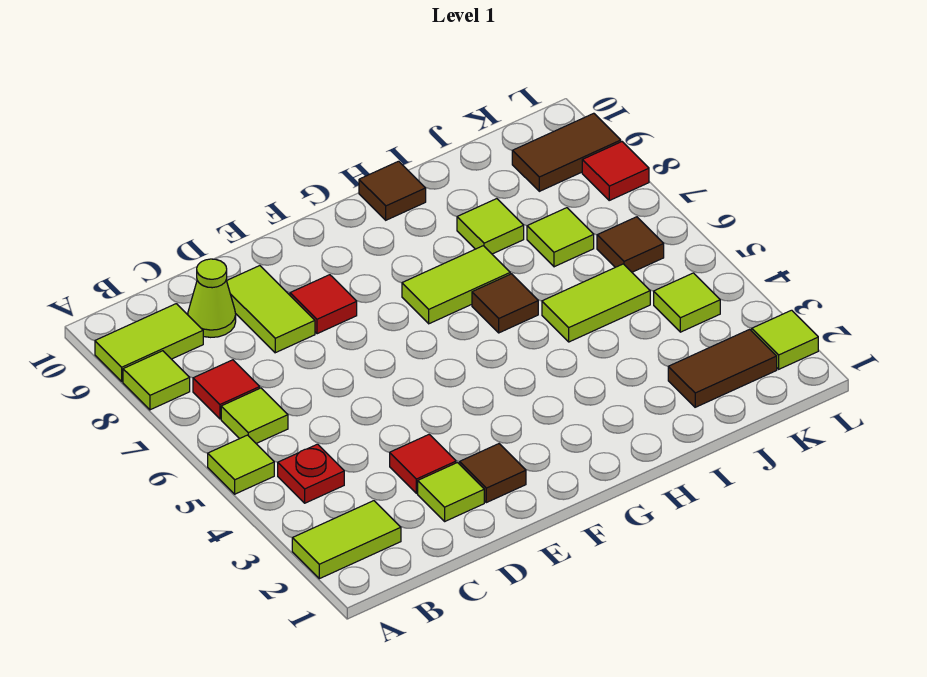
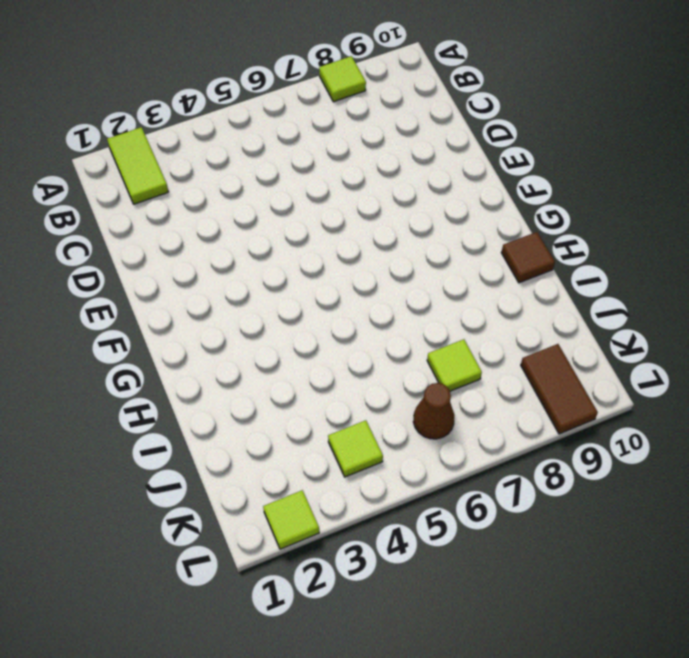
brown 1x1 cone [413,383,455,439] -> brown 1x1 tile [597,217,664,272]
none -> lime 1x1 tile [208,435,274,494]
none -> lime 1x2 tile [95,304,203,381]
none -> red 1x1 plate [278,444,344,503]

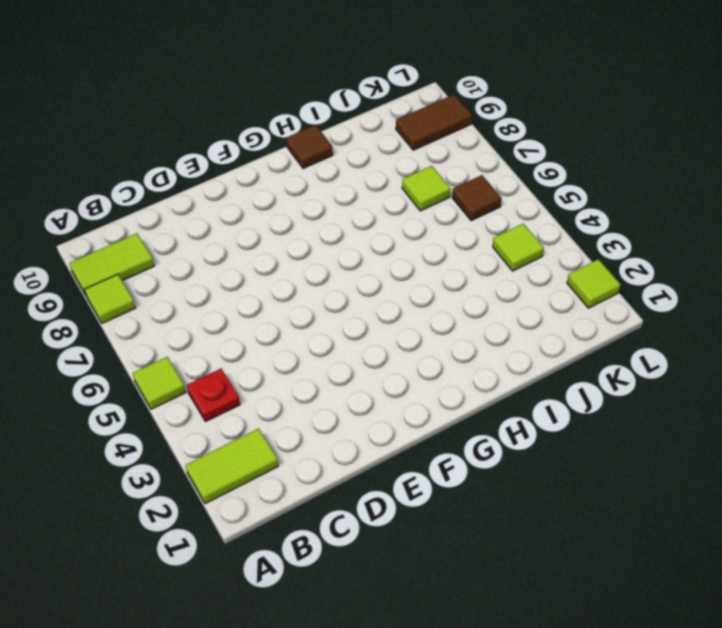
none -> lime 1x1 tile [221,388,288,443]
none -> red 1x1 tile [193,360,260,419]
none -> lime 1x1 cone [188,259,236,337]

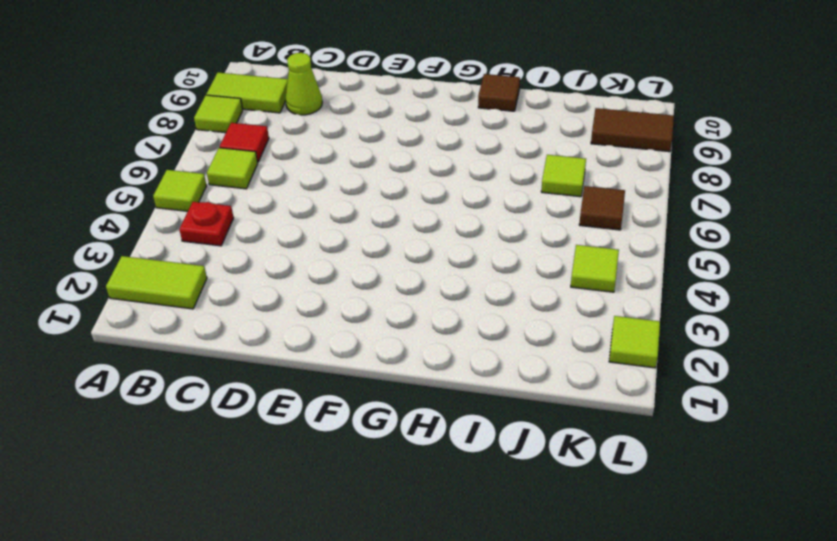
none -> lime 1x1 tile [418,463,484,521]
none -> red 1x1 tile [390,435,456,493]
none -> lime 1x2 tile [227,266,315,353]

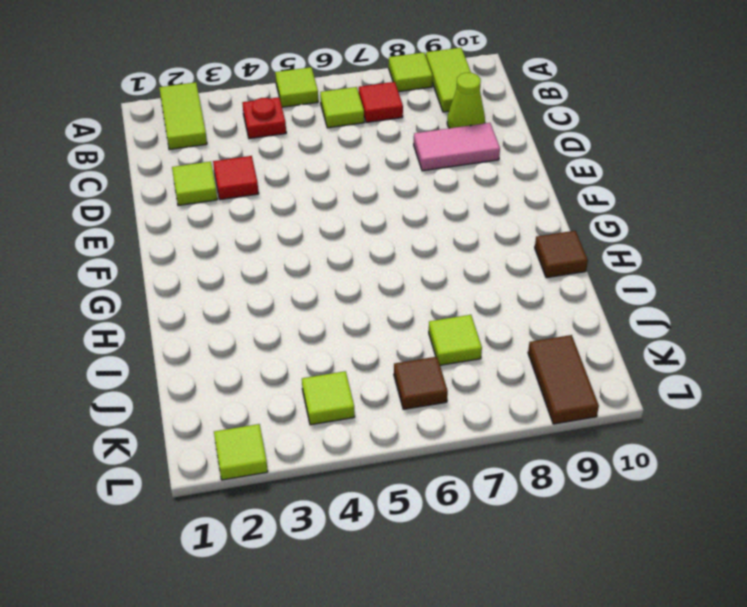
pink 1x2 tile [414,123,500,171] -> lime 1x2 tile [227,266,315,353]
none -> brown 1x1 tile [460,444,526,503]
none -> red 1x1 tile [290,275,357,334]
none -> lime 1x2 tile [402,246,510,324]

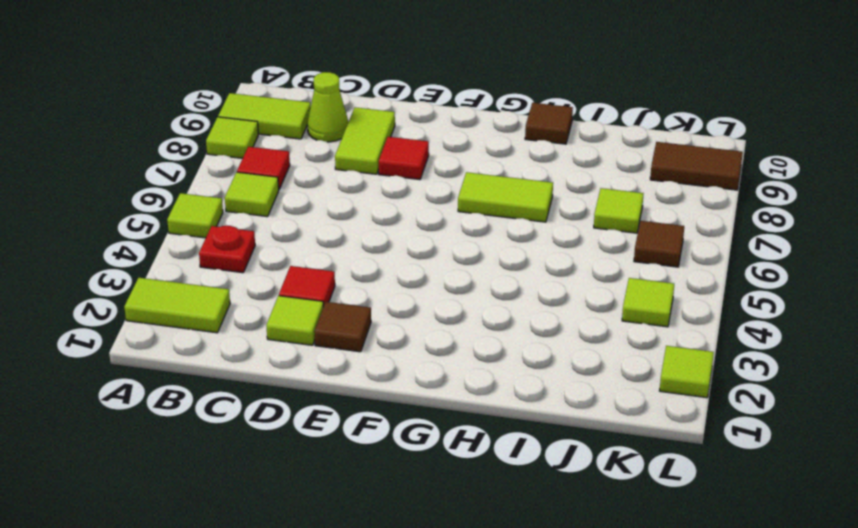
none -> brown 1x1 tile [472,274,538,333]
none -> lime 1x2 tile [542,264,650,342]
none -> lime 1x1 tile [457,199,524,254]

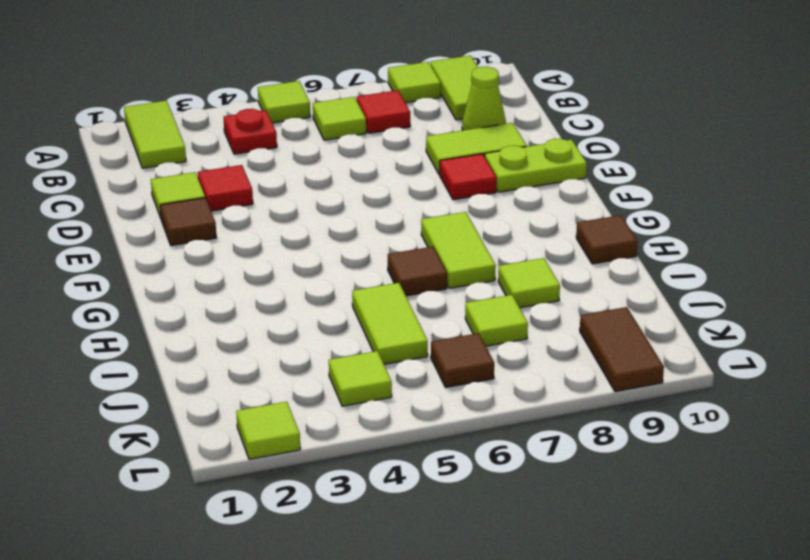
lime 1x2 plate [485,139,587,192] -> none
none -> brown 1x2 tile [668,329,777,407]
none -> red 1x1 tile [582,142,649,200]

